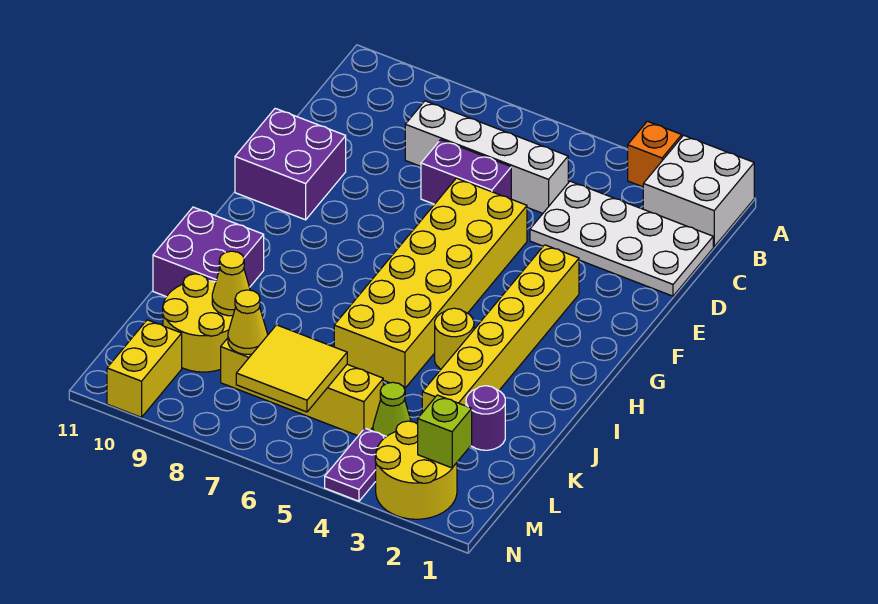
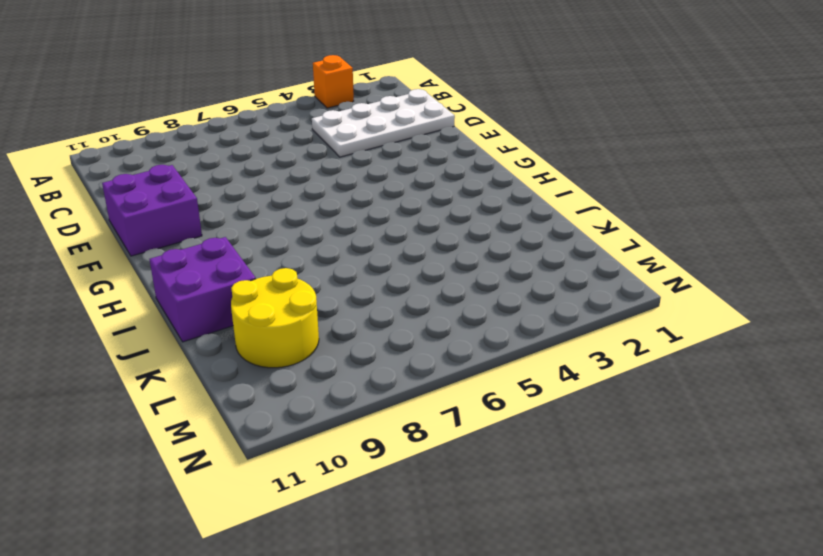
none -> white 2x2 brick [643,135,754,247]
none -> white 1x4 brick [405,101,568,213]
none -> purple 1x2 brick [421,140,511,204]

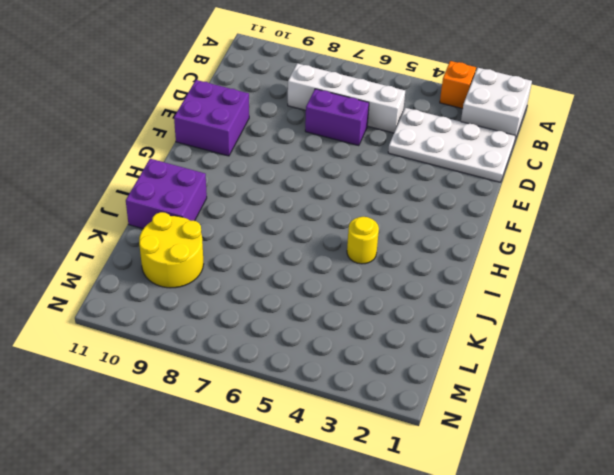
none -> yellow 2x6 brick [334,178,527,389]
none -> yellow 1x6 brick [422,245,579,413]
none -> purple 1x1 round brick [466,386,505,450]

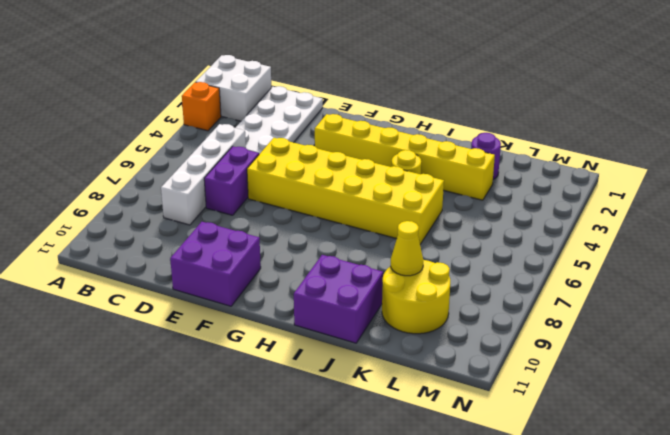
none -> lime 1x1 cone [373,382,411,436]
none -> yellow 1x4 brick [221,334,383,436]
none -> yellow 2x2 round brick [375,421,457,519]

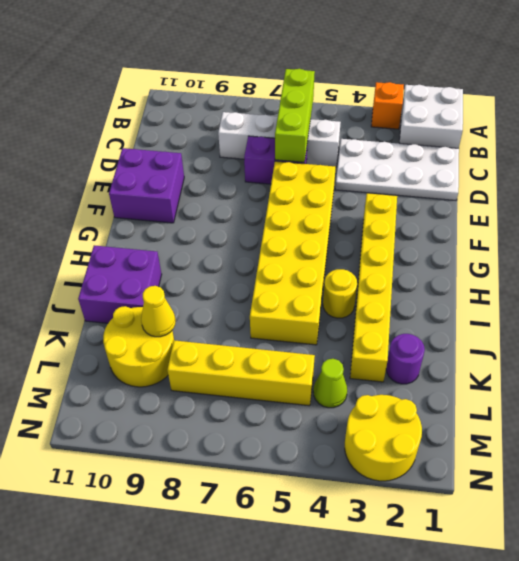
lime 1x3 brick [275,69,315,162] -> none
none -> purple 1x2 plate [325,428,387,501]
none -> yellow 1x2 brick [107,320,182,417]
none -> yellow 2x2 tile [236,325,347,412]

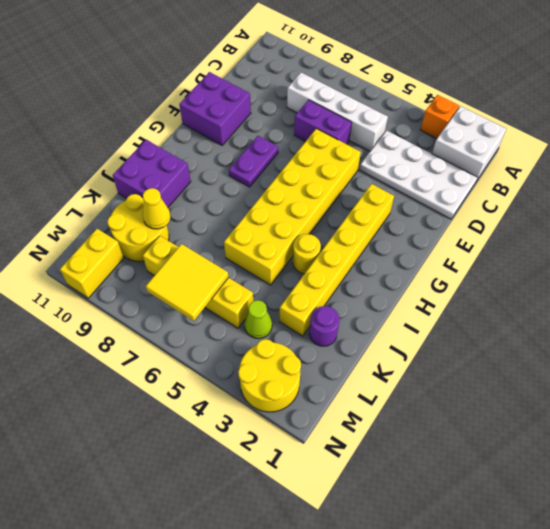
purple 1x2 plate [229,136,278,187] -> purple 1x2 plate moved to [325,428,387,501]
none -> yellow 1x1 cone [228,290,267,355]
none -> lime 1x1 brick [418,395,472,468]

